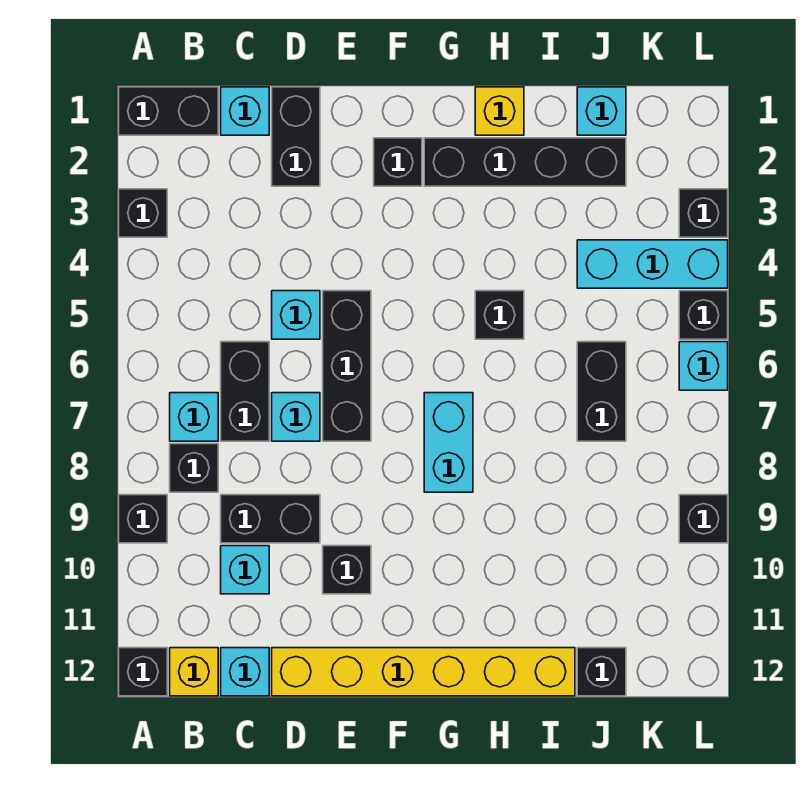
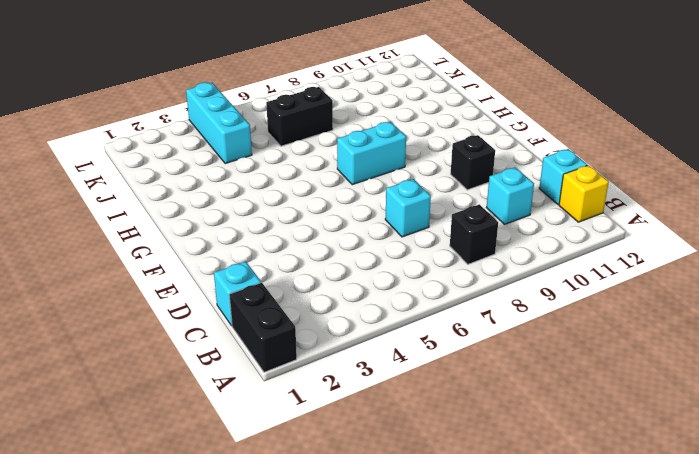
none -> black 1x1 brick [119,189,167,237]
none -> black 1x1 brick [119,495,167,543]
none -> black 1x1 brick [119,648,167,696]
none -> cyan 1x1 brick [170,393,218,441]

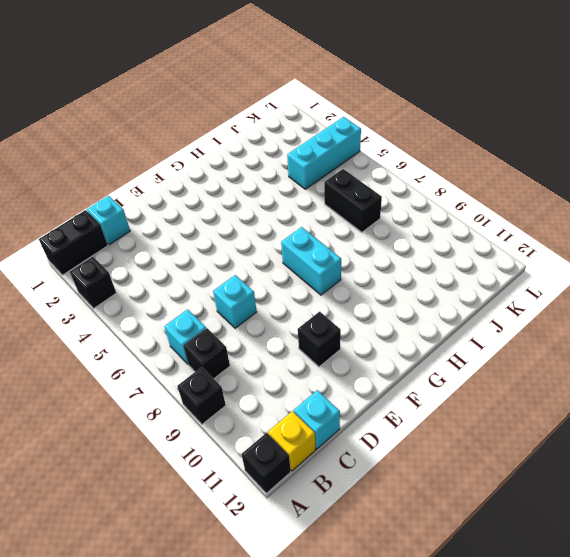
none -> black 1x2 brick [221,342,269,441]
none -> black 1x2 brick [221,495,320,543]
none -> cyan 1x1 brick [221,546,269,594]
none -> black 1x2 brick [272,87,320,186]

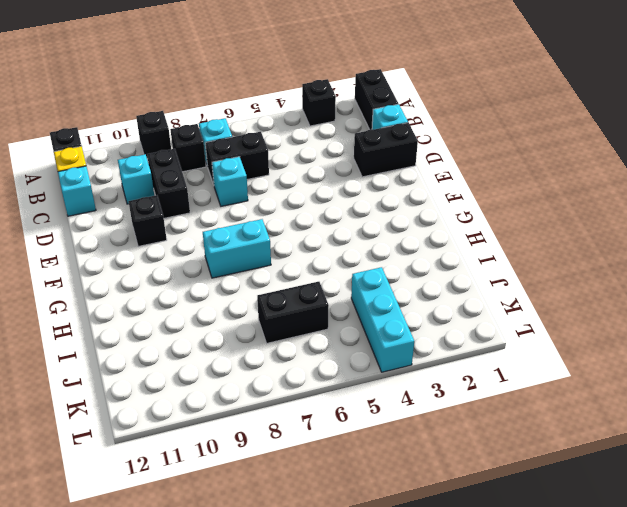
none -> cyan 1x1 brick [272,291,320,339]
none -> yellow 1x6 brick [272,648,575,696]
none -> black 1x3 brick [323,291,371,441]
none -> black 1x1 brick [374,138,422,186]

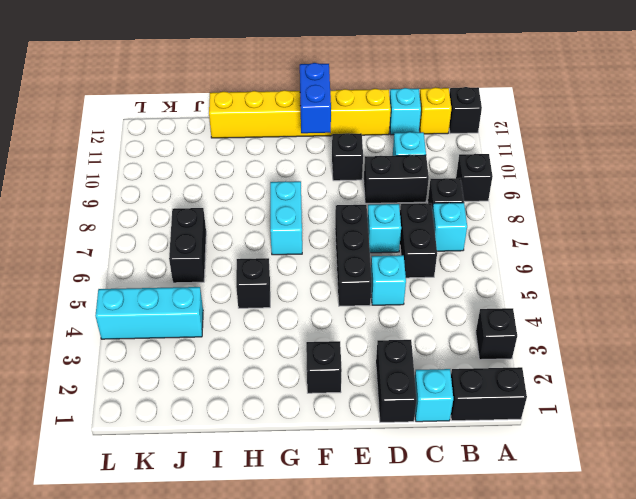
blue 1x2 brick [300,63,331,133] -> none
none -> black 1x4 brick [424,138,626,186]
none -> yellow 1x1 brick [475,87,524,135]
none -> cyan 1x1 brick [577,87,626,135]
none -> black 1x1 brick [577,648,626,696]

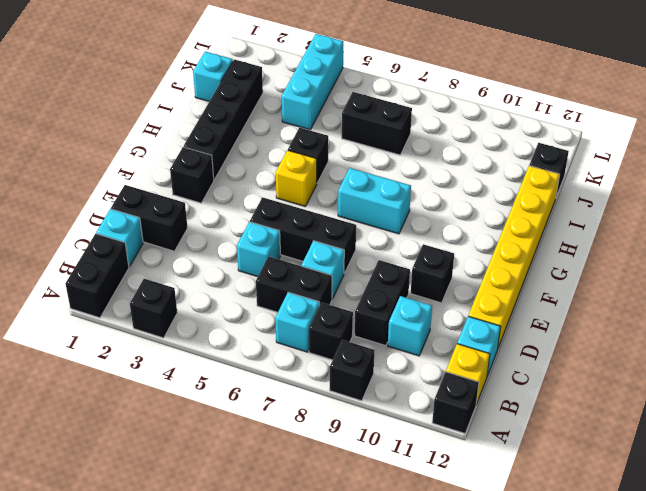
yellow 1x1 brick [276,150,317,206] -> yellow 1x1 brick moved to [475,87,524,135]
none -> black 1x1 brick [679,189,728,237]
none -> black 1x1 brick [679,291,728,339]
none -> cyan 1x1 brick [679,342,728,390]
none -> black 1x1 brick [679,495,728,543]

